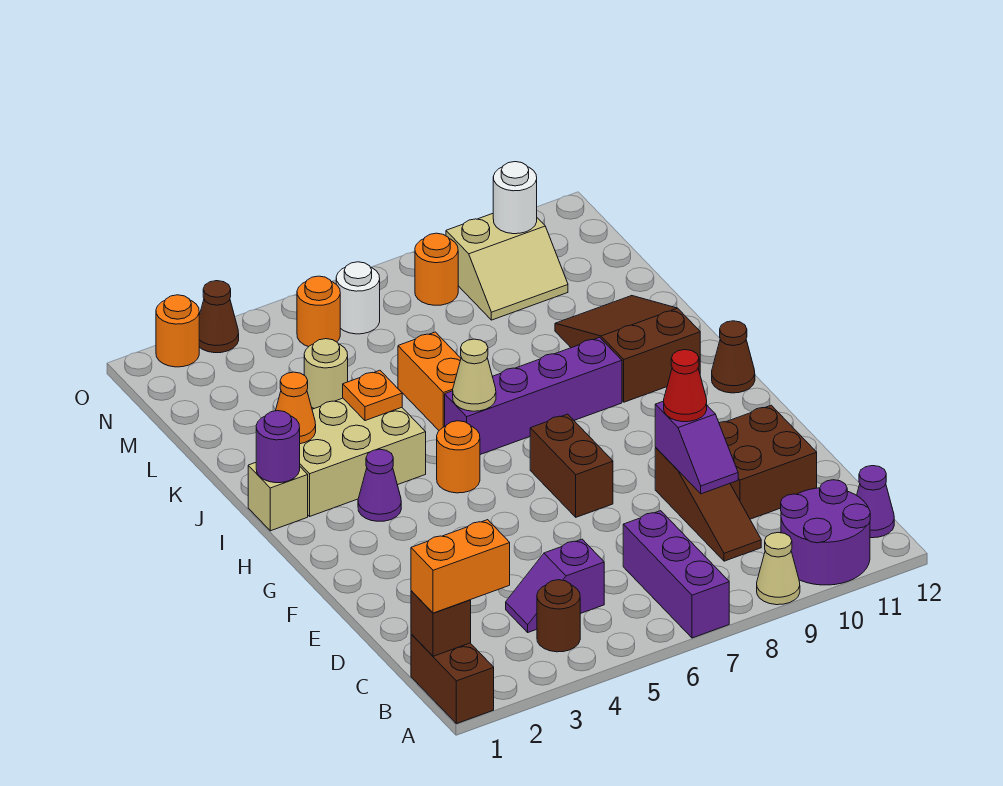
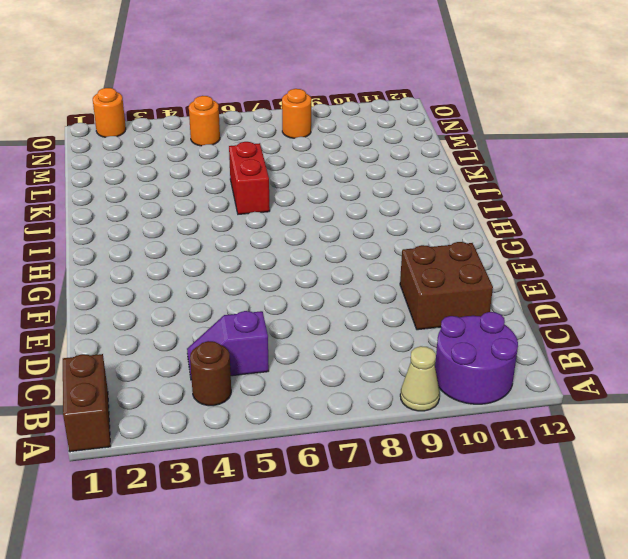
red 1x2 brick [229,142,270,214] -> orange 1x2 brick [398,332,461,430]
none -> purple 1x3 brick [623,511,729,638]
none -> purple 1x1 cone [857,466,894,538]
none -> brown 1x3 slope [655,448,761,561]
none -> brown 1x2 brick [530,414,613,517]

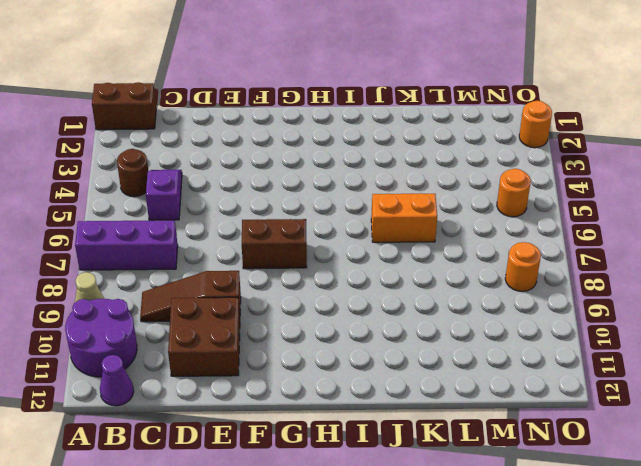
none -> purple 1x1 cone [358,449,401,521]
none -> orange 1x1 round brick [437,421,480,493]
none -> brown 1x1 cone [712,321,755,393]
none -> tan 1x1 brick [248,463,308,531]

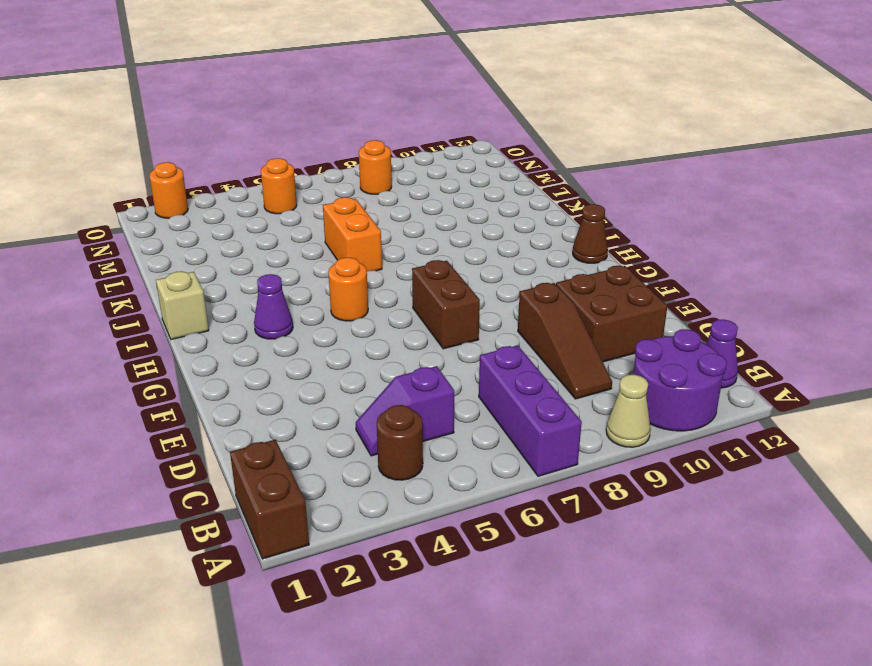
none -> tan 2x3 brick [300,398,426,516]
none -> purple 1x4 brick [445,337,622,455]
none -> brown 2x3 slope [555,296,700,402]
none -> tan 1x1 round brick [304,339,348,409]

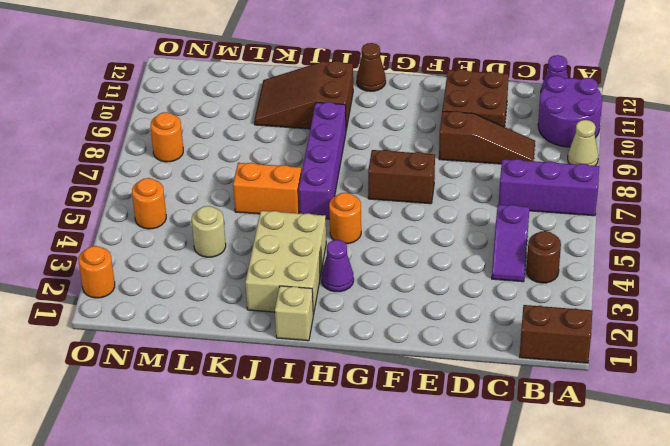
none -> tan 2x2 slope [446,214,568,320]
none -> white 1x1 round brick [336,262,380,334]
none -> brown 1x1 cone [199,281,239,353]
none -> brown 1x1 brick [411,591,471,656]

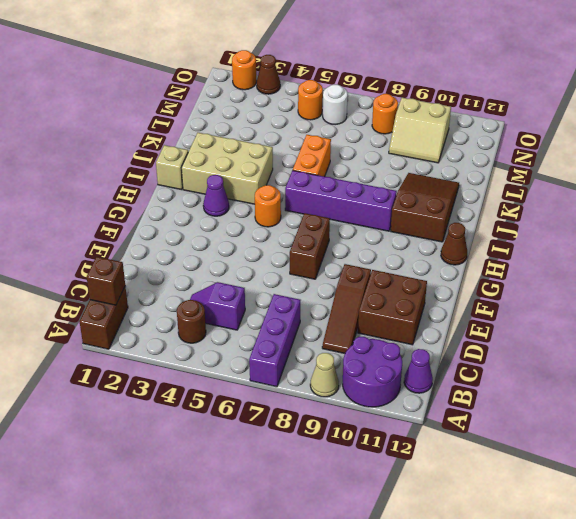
none -> tan 1x1 round brick [304,339,348,409]
none -> purple 1x2 slope [655,401,738,494]
none -> purple 1x1 round brick [256,411,300,483]
none -> tan 1x1 cone [453,339,496,411]

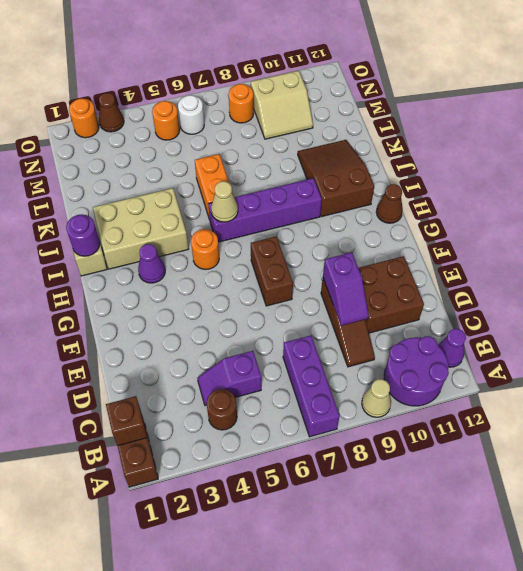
none -> tan 1x1 round brick [304,339,348,409]
none -> orange 1x1 cone [276,372,316,444]
none -> orange 1x1 plate [343,370,402,421]
none -> white 1x1 round brick [493,162,537,234]

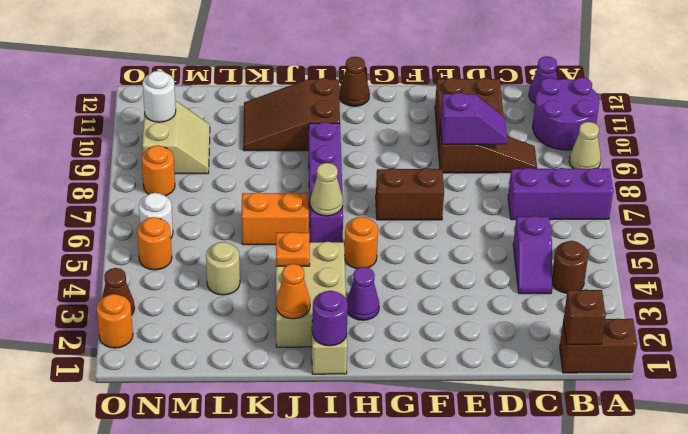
none -> orange 1x2 brick [411,520,510,613]
none -> red 1x1 cone [664,350,707,422]

